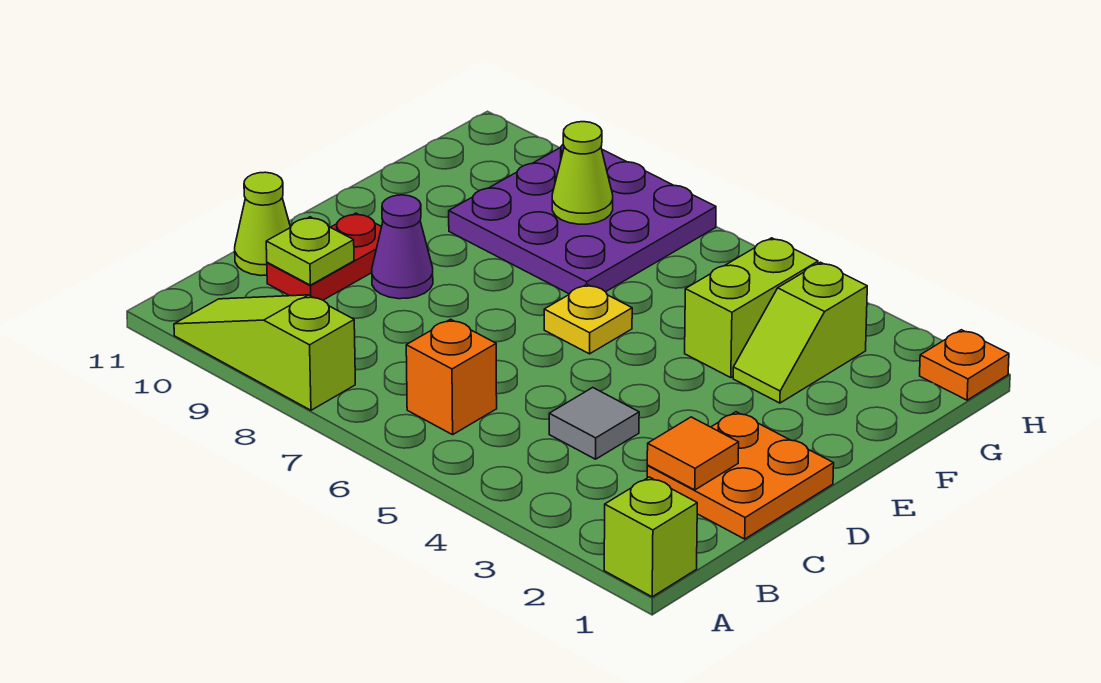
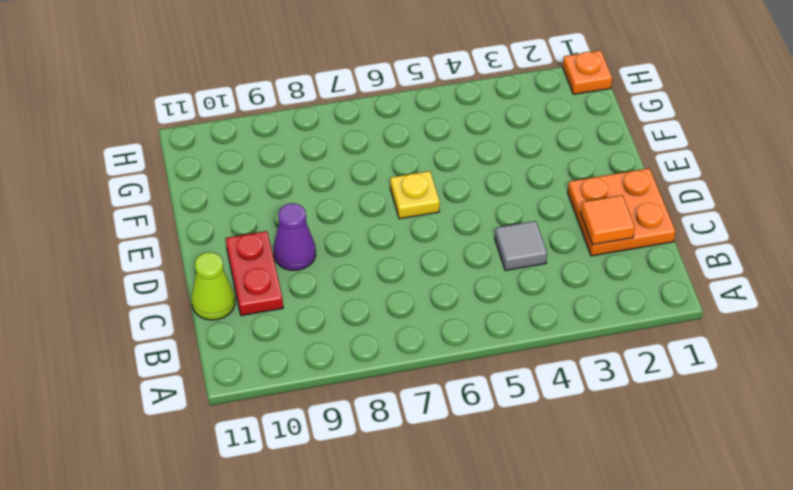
none -> lime 1x1 brick [604,477,697,597]
none -> lime 1x3 slope [174,295,355,410]
none -> orange 1x1 brick [406,319,497,435]

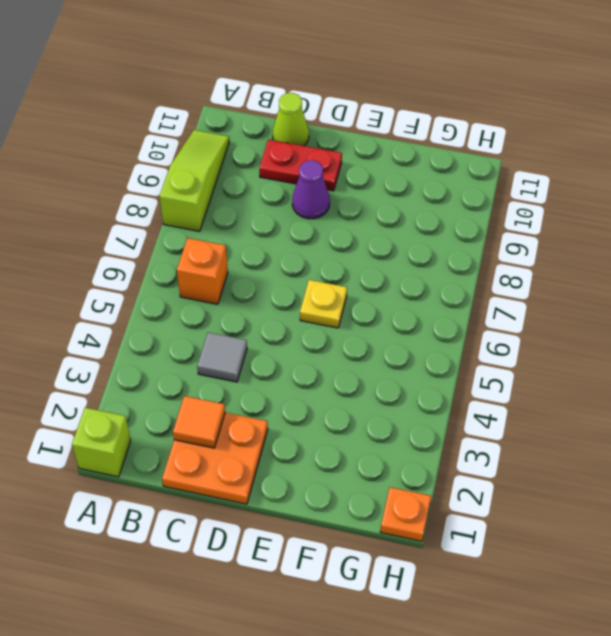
none -> lime 1x2 slope [733,262,867,403]
none -> lime 1x2 brick [685,238,818,378]
none -> purple 3x3 plate [449,145,716,294]

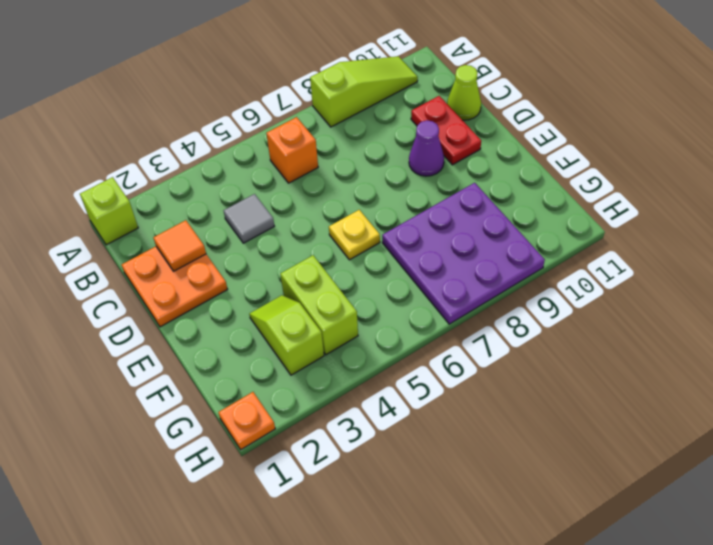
none -> lime 1x1 plate [266,217,354,285]
none -> lime 1x1 cone [552,122,613,224]

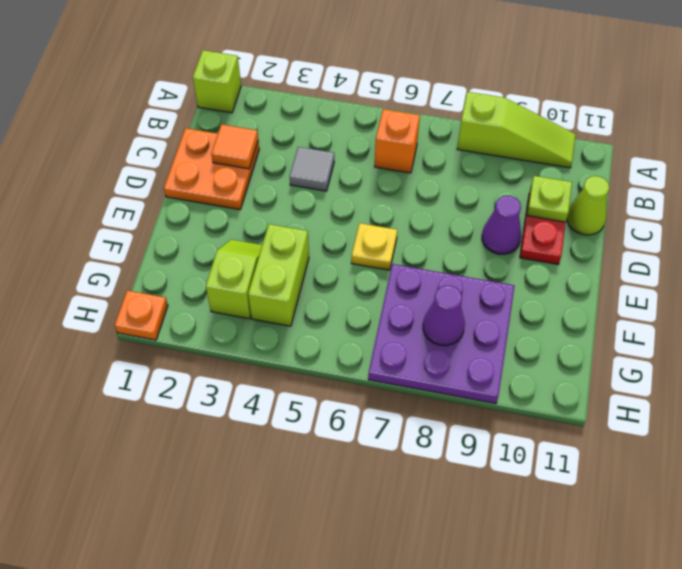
purple 1x1 cone [423,286,465,346] -> lime 1x1 cone [552,122,613,224]

